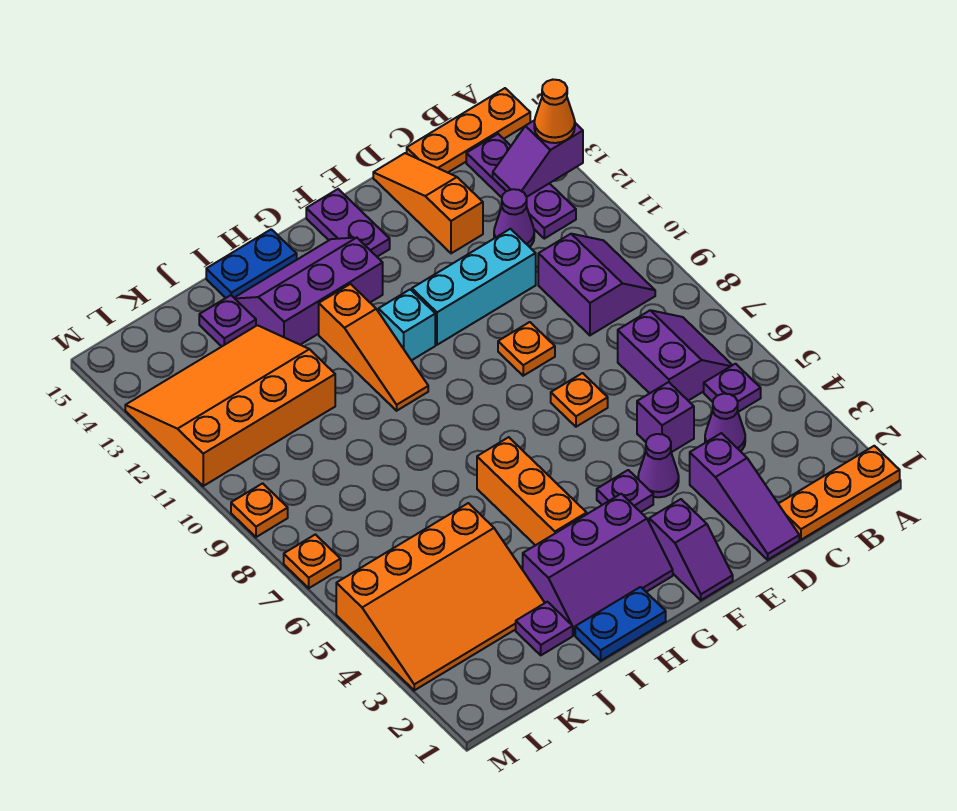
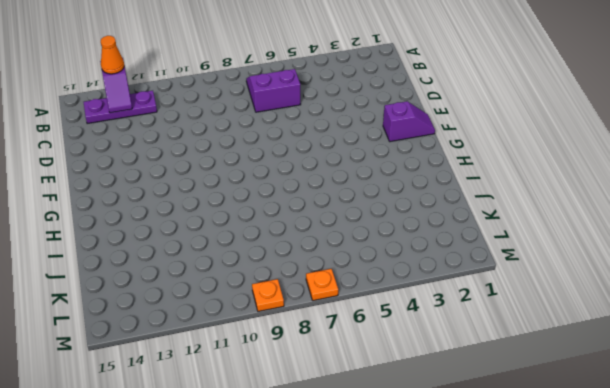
none -> orange 1x3 plate [778,446,900,540]
none -> orange 1x3 plate [407,88,530,173]
none -> purple 1x1 plate [704,364,761,412]
none -> purple 2x2 slope [538,234,655,335]

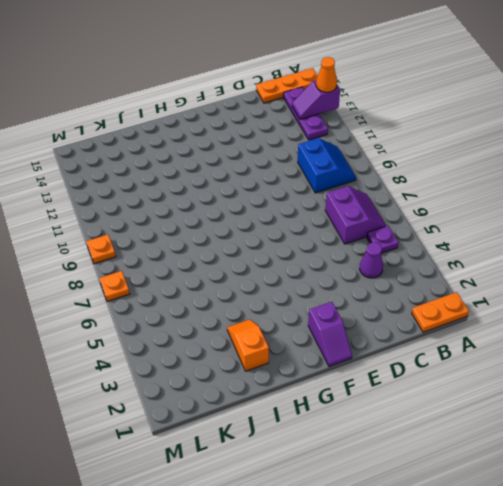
orange 1x2 plate [412,292,469,332] -> orange 1x3 plate [778,446,900,540]
blue 2x2 slope [298,138,356,193] -> purple 2x2 slope [538,234,655,335]
orange 1x2 slope [227,319,269,371] -> purple 2x3 slope [523,494,673,635]
none -> purple 1x1 cone [494,189,534,247]
none -> purple 1x3 slope [690,433,799,560]
none -> purple 1x1 brick [637,382,694,452]
none -> cyan 1x3 brick [412,229,536,345]

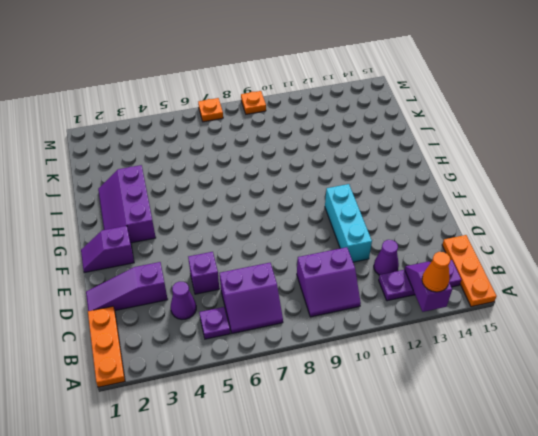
none -> orange 1x3 slope [373,153,483,253]
none -> purple 1x1 cone [638,434,679,497]
none -> orange 1x1 plate [551,373,608,427]
none -> orange 1x1 plate [498,322,555,376]

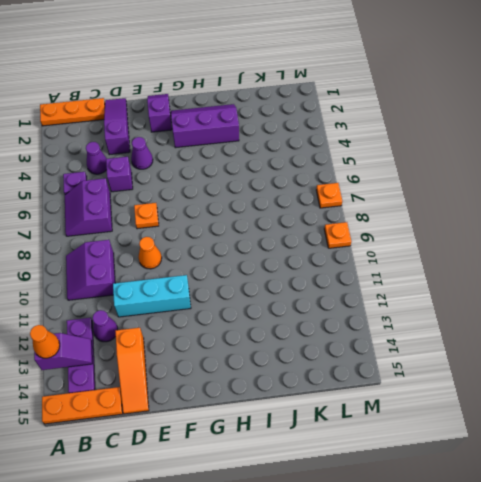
orange 1x1 cone [139,237,162,269] -> orange 1x1 plate [498,322,555,376]
none -> purple 1x1 plate [597,470,653,512]
none -> purple 1x2 plate [306,189,390,257]
none -> cyan 1x1 brick [379,289,435,361]
none -> purple 2x3 slope [234,238,383,345]

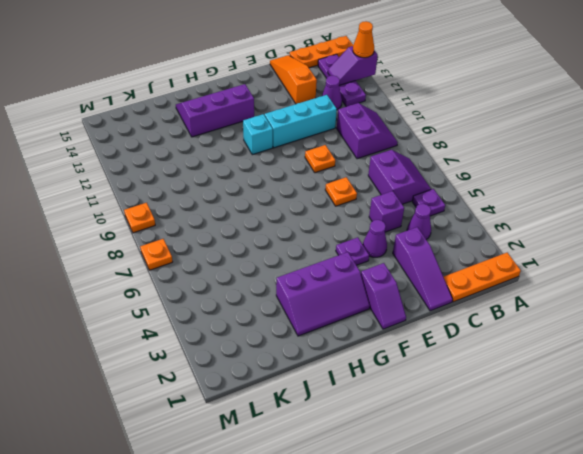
none -> purple 1x2 plate [306,189,390,257]
none -> blue 1x2 plate [575,587,666,661]
none -> orange 1x3 brick [477,437,587,545]
none -> orange 1x3 slope [319,284,428,411]

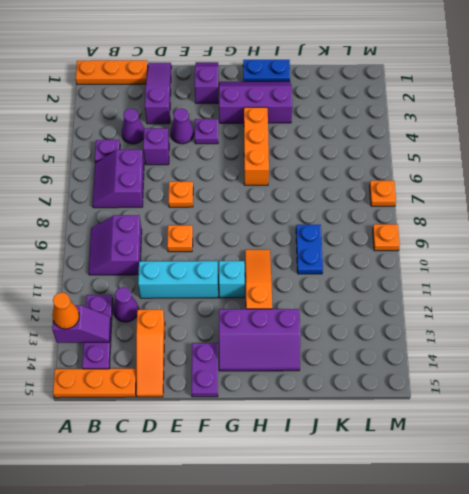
blue 1x2 plate [296,225,323,274] -> blue 1x2 plate turned to [206,229,297,298]
none -> purple 1x1 plate [516,602,573,655]
none -> orange 3x4 slope [336,503,545,690]
none -> orange 3x4 slope [125,325,335,486]
none -> purple 1x1 plate [199,295,256,346]

